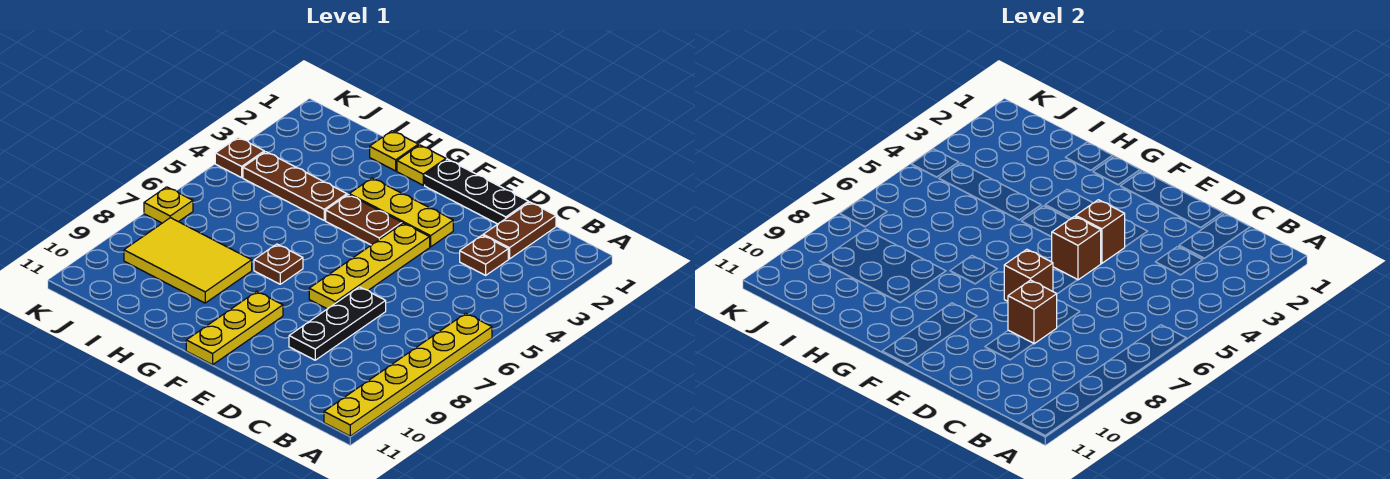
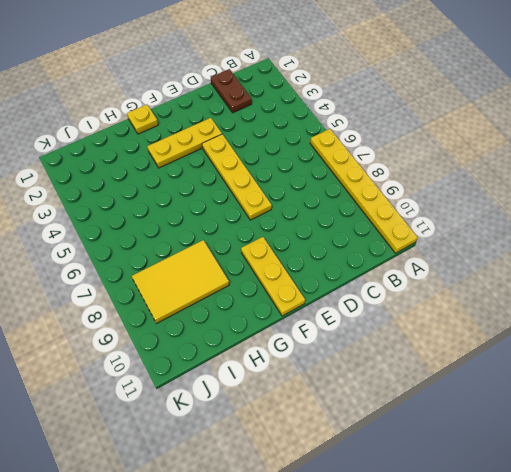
none -> brown 1x1 plate [460,235,508,275]
none -> black 1x3 plate [425,159,528,224]
none -> black 1x3 plate [289,287,386,360]

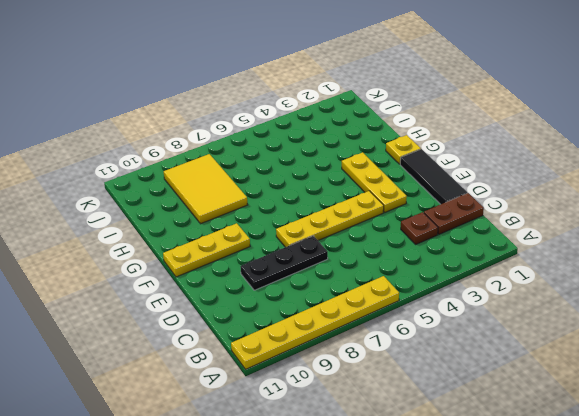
black 1x3 tile [400,149,467,204] -> black 1x3 plate [425,159,528,224]
none -> brown 1x2 plate [326,195,402,245]
none -> brown 1x1 plate [254,244,303,284]
none -> yellow 1x1 plate [370,131,418,171]

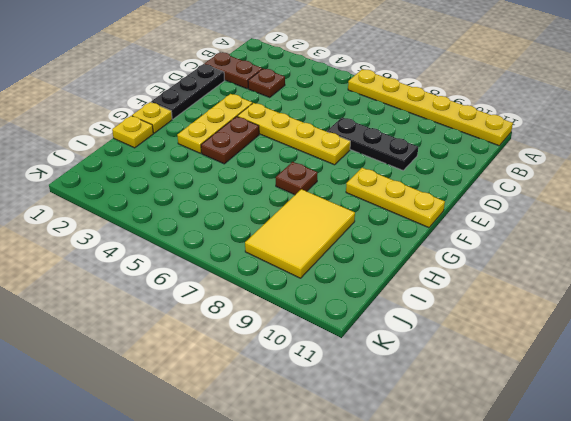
none -> brown 1x3 plate [243,152,347,220]
none -> brown 1x1 plate [215,137,264,178]
none -> yellow 1x1 plate [144,187,193,223]

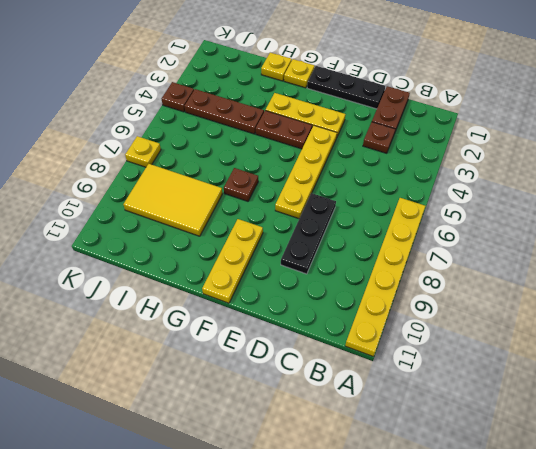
none -> brown 1x1 brick [1008,280,1057,344]
none -> brown 1x1 brick [1076,200,1125,263]
none -> brown 1x1 brick [1052,216,1101,280]

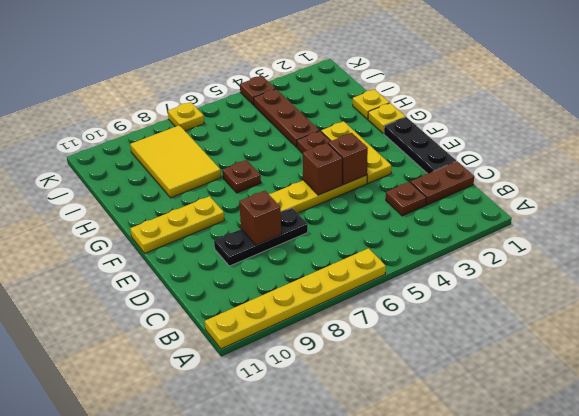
none -> brown 1x1 brick [1004,249,1053,301]

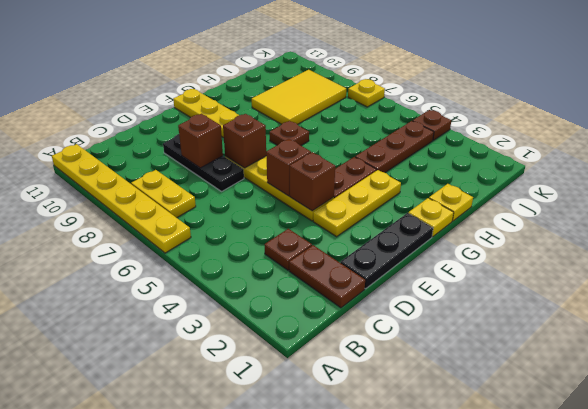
yellow 1x2 plate [131,170,196,218] -> none

